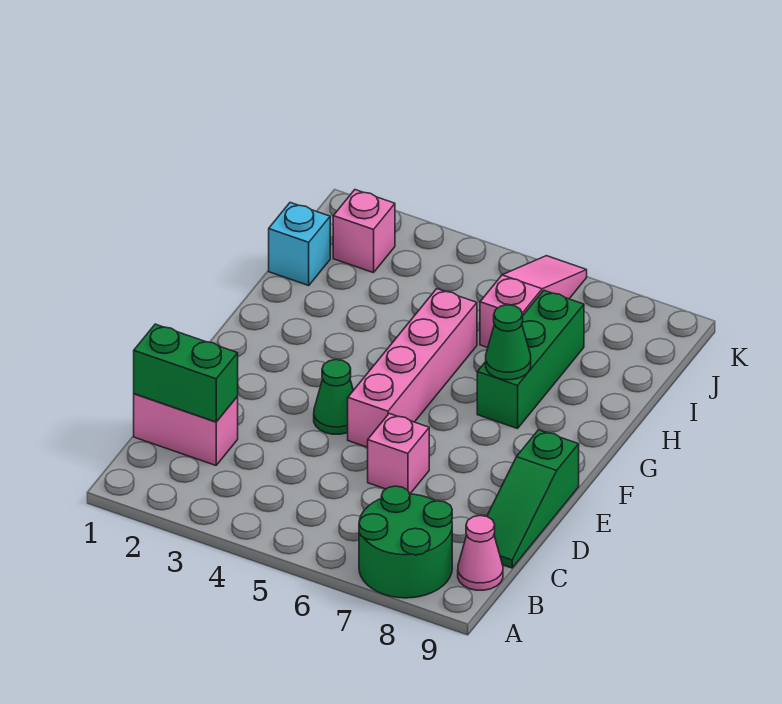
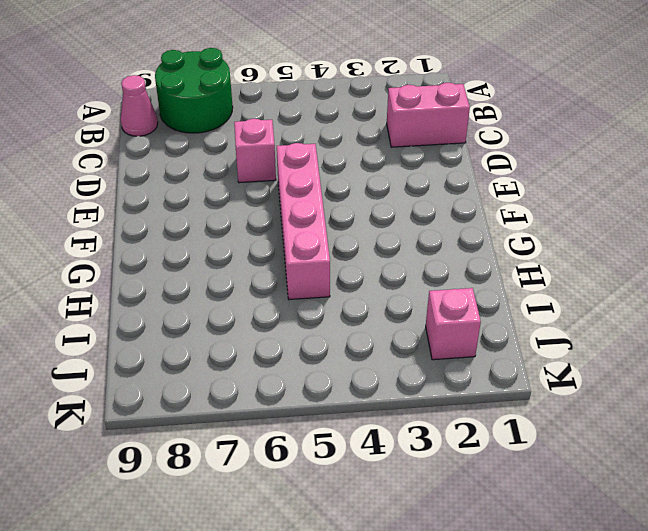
none -> green 1x3 slope [487,430,579,568]
none -> green 1x1 cone [314,360,353,434]
none -> green 1x3 brick [477,290,584,429]

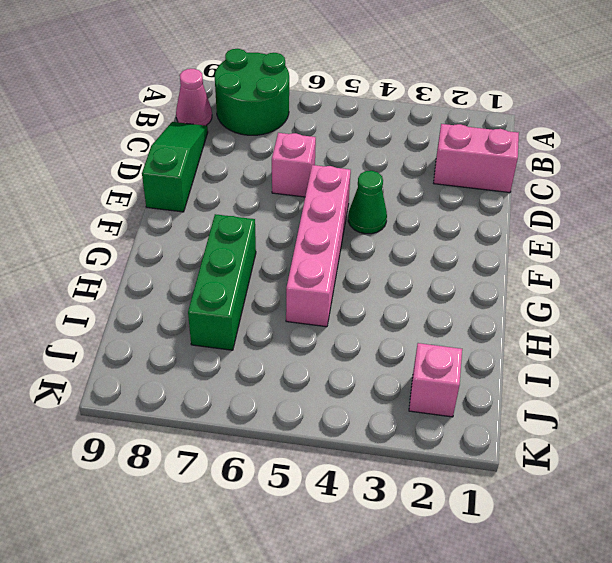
none -> cyan 1x1 brick [269,203,330,285]
none -> pink 1x3 slope [480,256,587,348]
none -> green 1x2 brick [134,324,238,422]

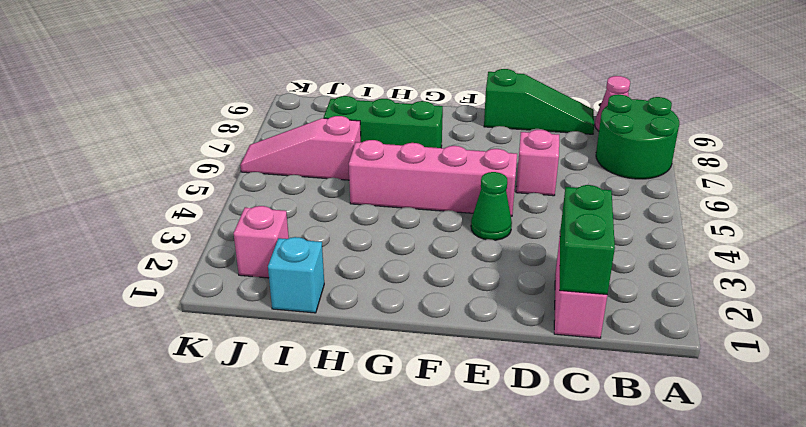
none -> green 1x1 cone [486,305,531,380]

